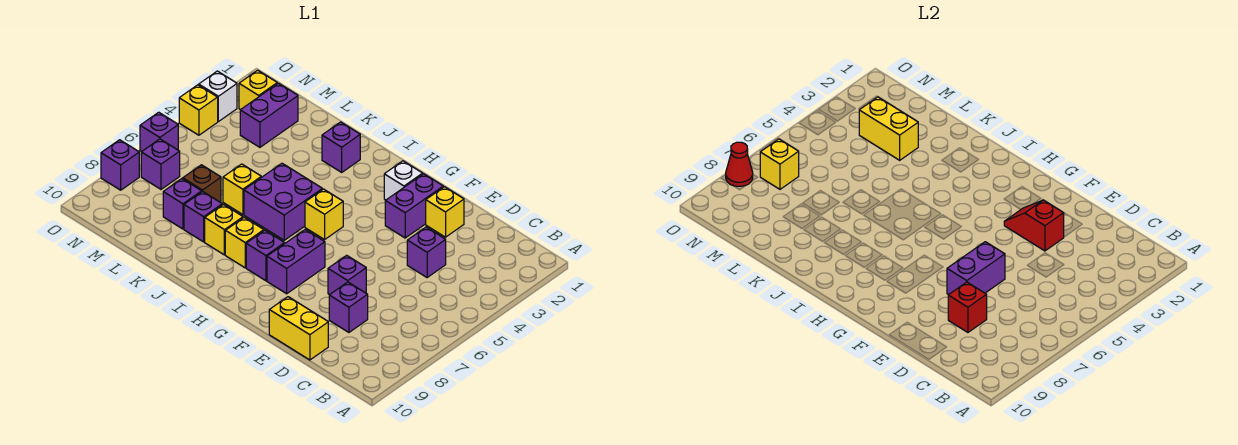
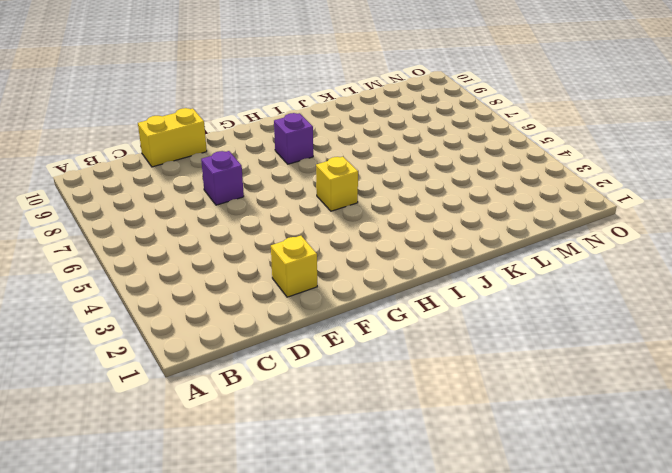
none -> purple 1x1 brick [407,227,446,277]
none -> purple 1x1 brick [329,282,368,332]
none -> purple 1x2 brick [385,174,443,238]
none -> white 1x1 brick [384,161,423,200]

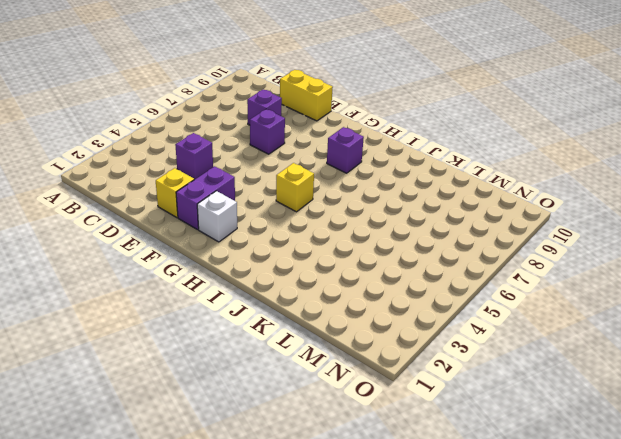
none -> purple 1x2 brick [267,230,325,294]
none -> purple 2x2 brick [244,163,322,240]
none -> yellow 1x1 brick [225,218,264,268]
none -> purple 1x1 brick [322,122,360,172]

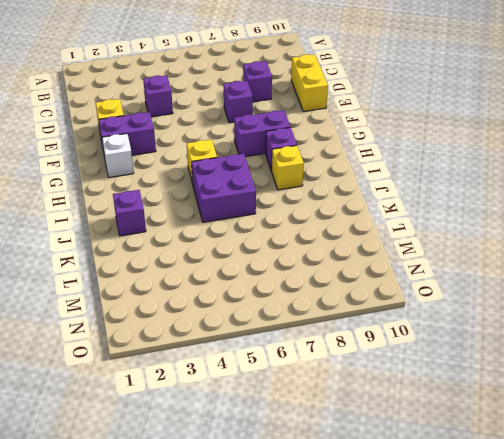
none -> yellow 1x1 brick [205,204,243,255]
none -> yellow 1x1 brick [223,164,261,215]
none -> purple 1x1 brick [184,191,222,242]
none -> brown 1x1 brick [183,165,221,203]

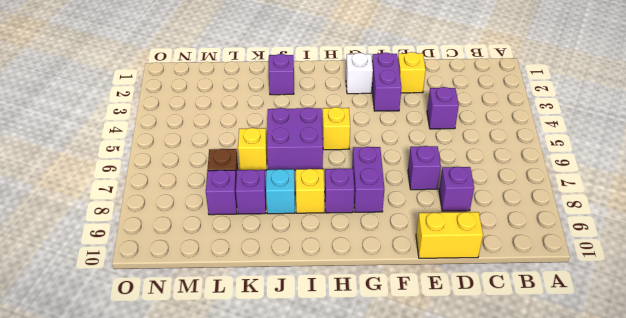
cyan 1x1 brick [266,169,295,214] -> yellow 1x1 brick [205,204,243,255]
none -> purple 1x2 brick [240,83,298,147]
none -> yellow 1x1 brick [239,70,277,110]
none -> purple 1x1 brick [141,139,180,189]
none -> white 1x1 brick [199,71,237,122]

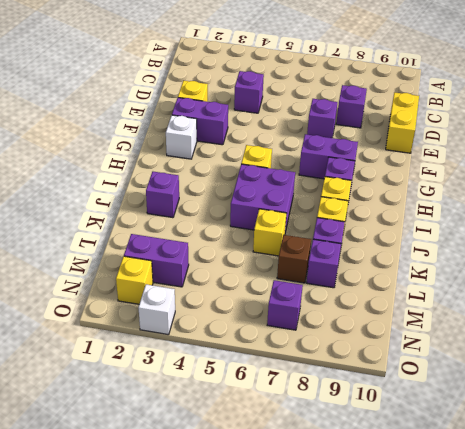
none -> yellow 1x1 brick [179,85,218,135]
none -> purple 1x1 brick [140,112,178,152]
none -> purple 1x1 brick [101,140,139,190]
none -> red 1x1 brick [948,282,987,332]

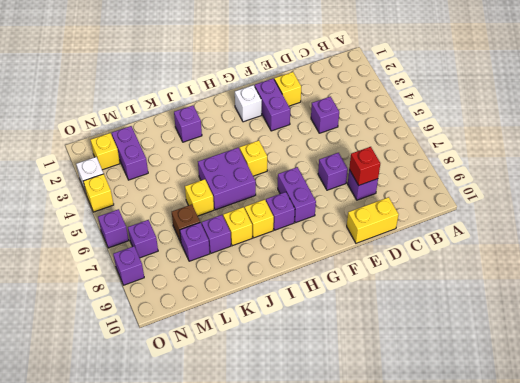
none -> red 1x2 slope [1004,200,1064,251]
none -> purple 1x2 brick [947,242,1005,295]
none -> yellow 1x2 brick [859,97,918,160]
none -> yellow 1x1 brick [760,139,799,189]

